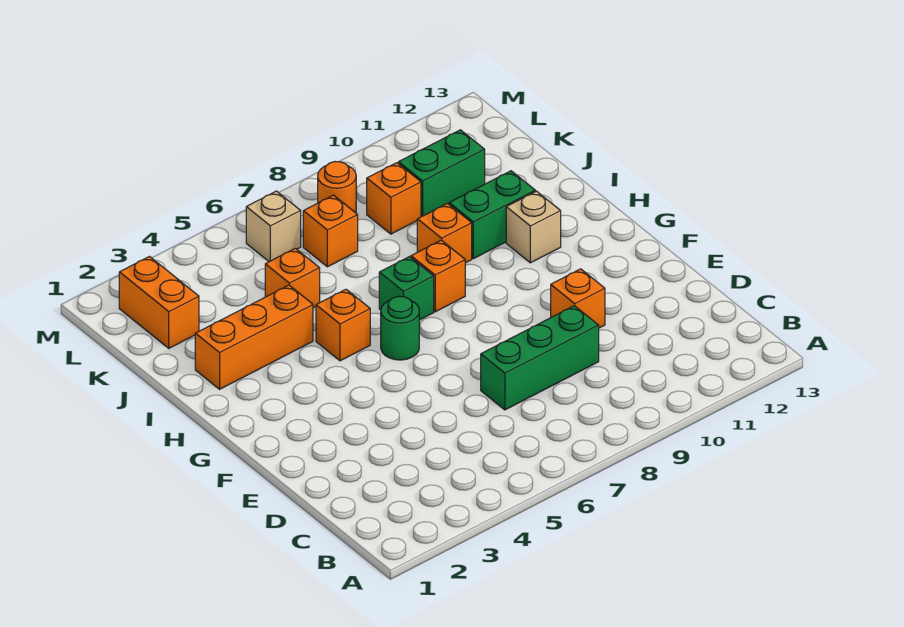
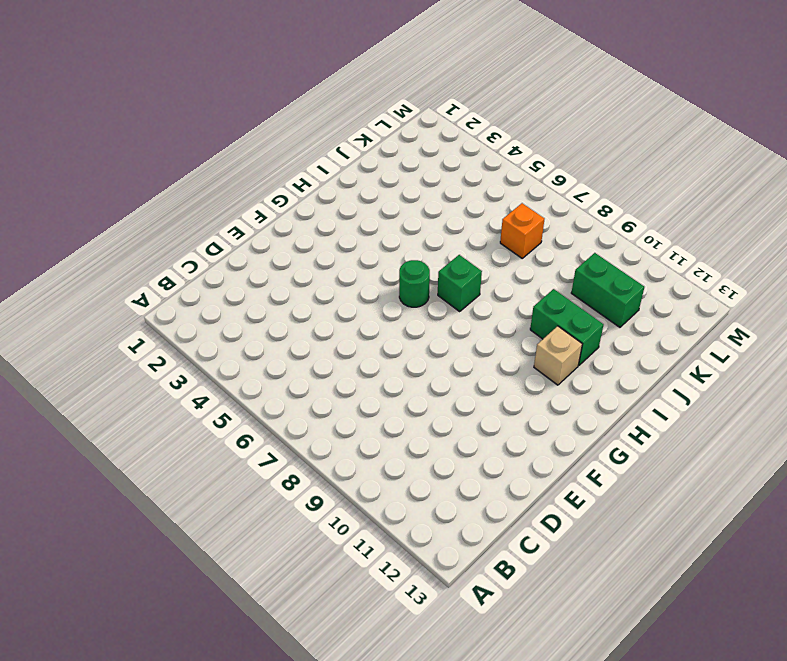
none -> green 1x3 brick [481,306,599,410]
none -> orange 1x1 brick [551,269,605,328]
none -> orange 1x1 brick [316,289,370,361]

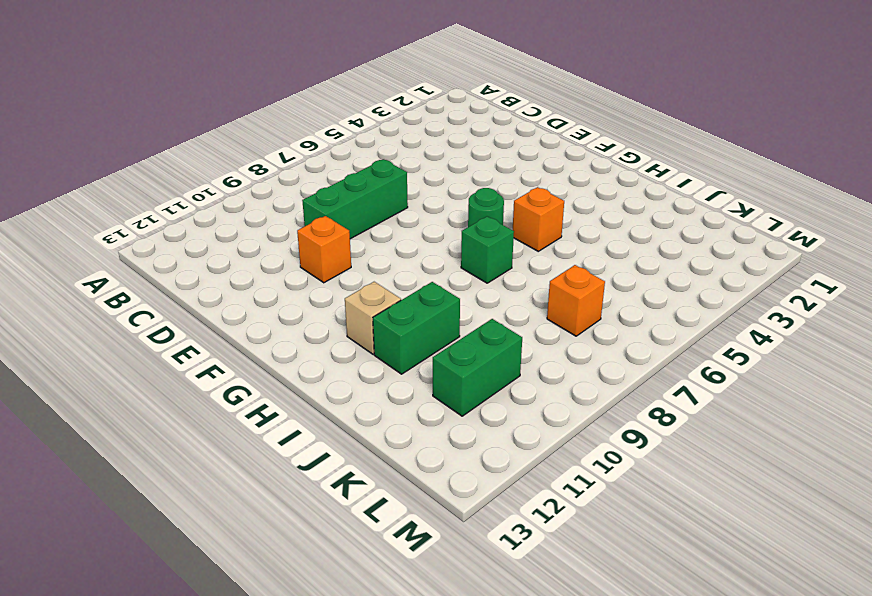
none -> orange 1x1 brick [411,240,465,312]
none -> orange 1x3 brick [195,285,313,389]
none -> orange 1x1 brick [417,203,472,263]

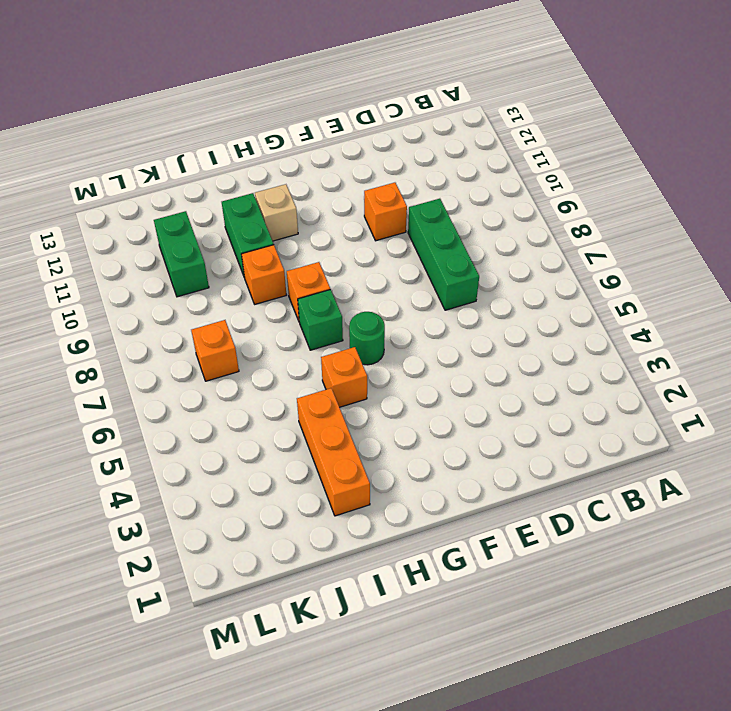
none -> orange 1x1 brick [265,248,320,308]
none -> orange 1x2 brick [119,257,199,348]
none -> orange 1x1 brick [367,163,421,234]

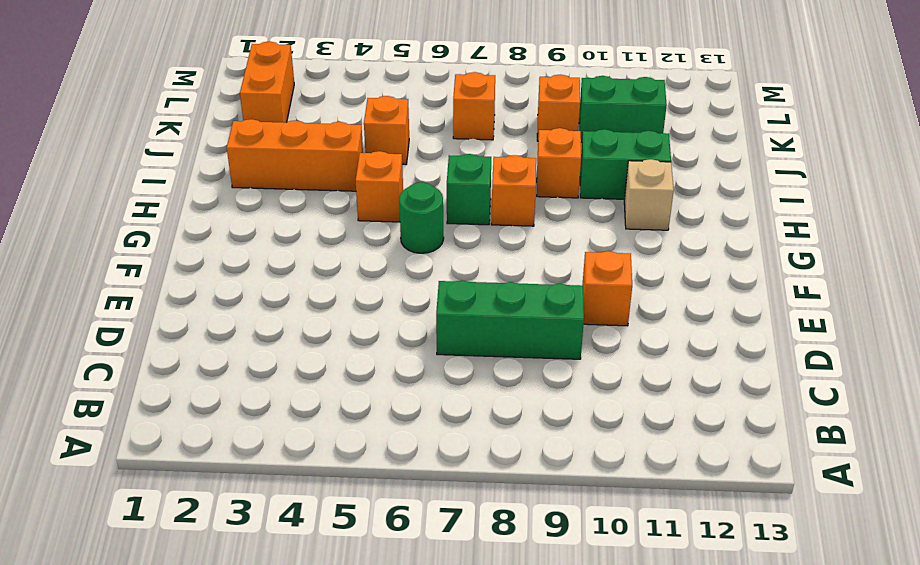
none -> tan 1x1 brick [246,191,301,262]
none -> orange 1x1 round brick [318,162,356,213]

